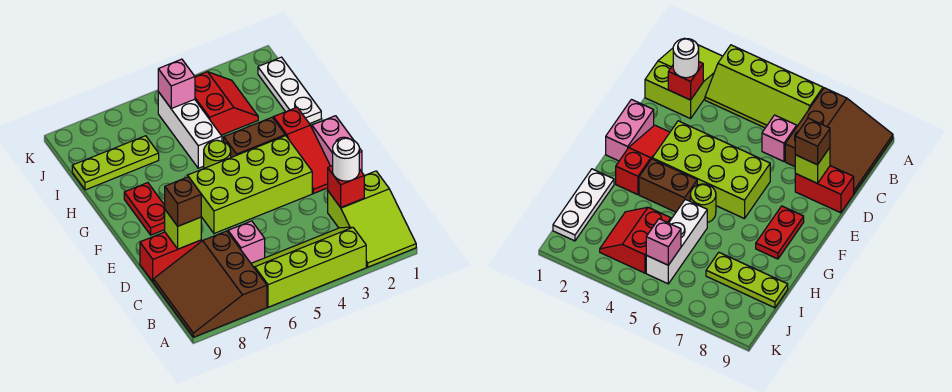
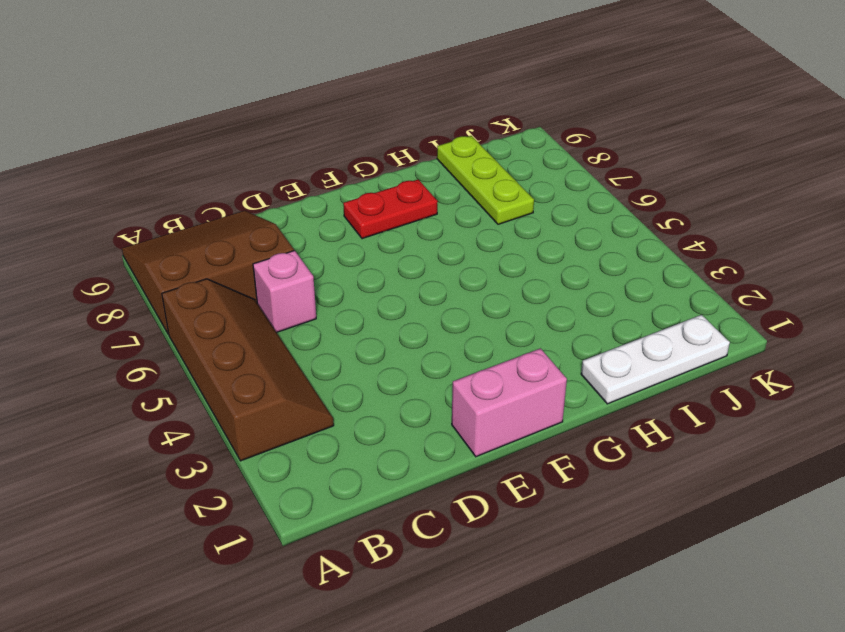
brown 2x4 slope [162,279,334,461] -> lime 2x4 slope [251,227,366,307]
none -> lime 2x3 slope [328,171,416,267]
none -> red 1x2 brick [140,232,201,282]
none -> red 1x3 slope [274,107,330,194]

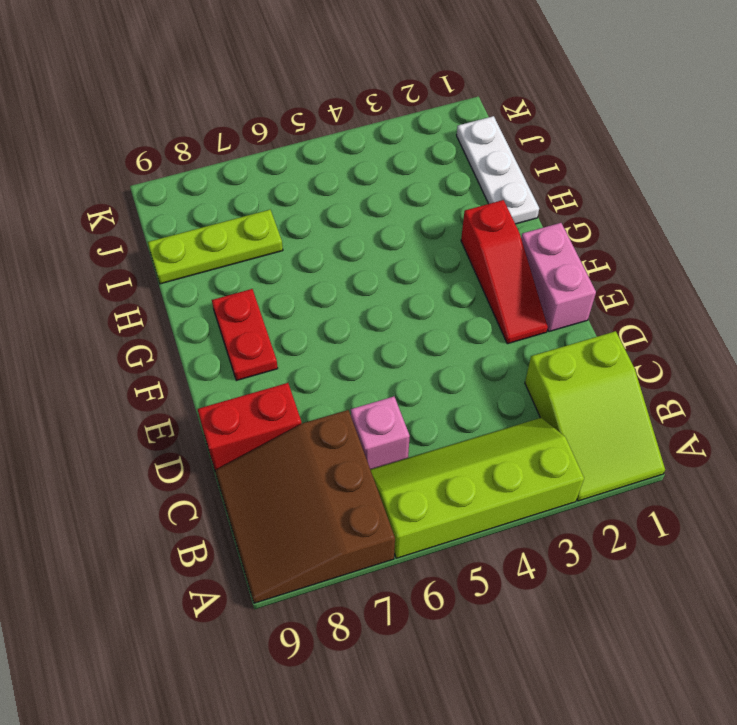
none -> lime 2x4 brick [188,136,312,234]
none -> brown 1x2 brick [224,117,285,157]
none -> lime 1x1 round brick [204,140,231,168]

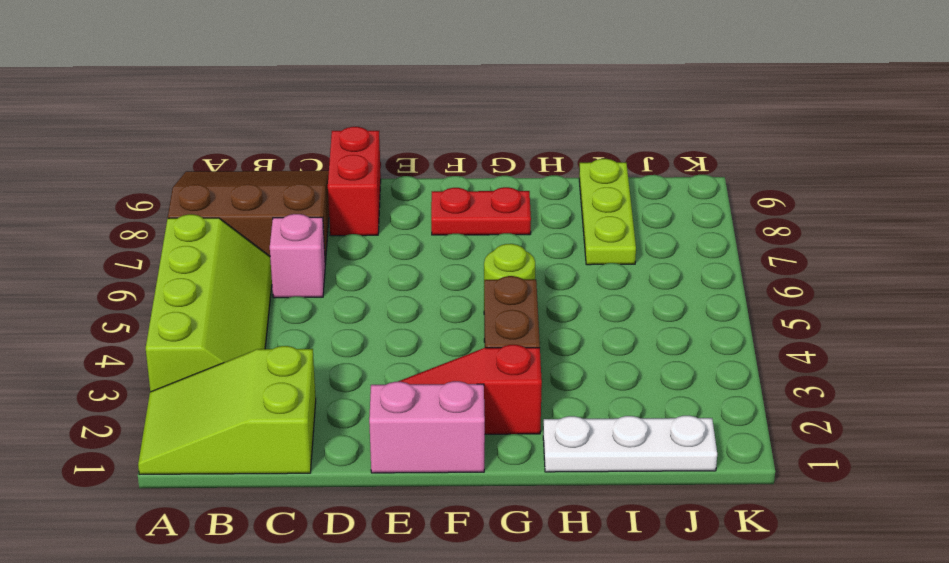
none -> lime 2x4 brick [188,136,312,234]
none -> white 1x3 brick [158,92,222,168]
none -> red 2x2 slope [195,72,258,135]

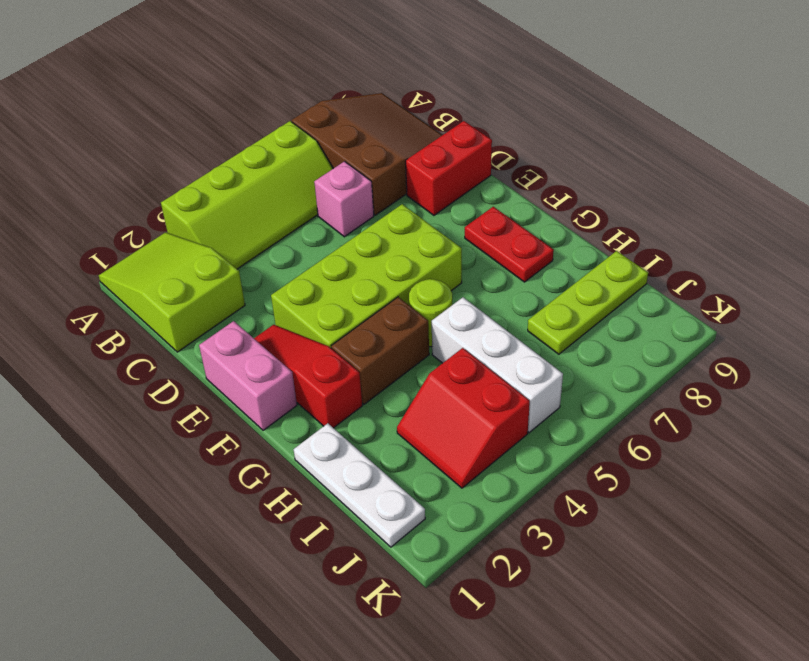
none -> red 1x1 brick [328,166,364,207]
none -> lime 1x1 brick [165,210,201,249]
none -> pink 1x1 brick [158,59,195,109]

